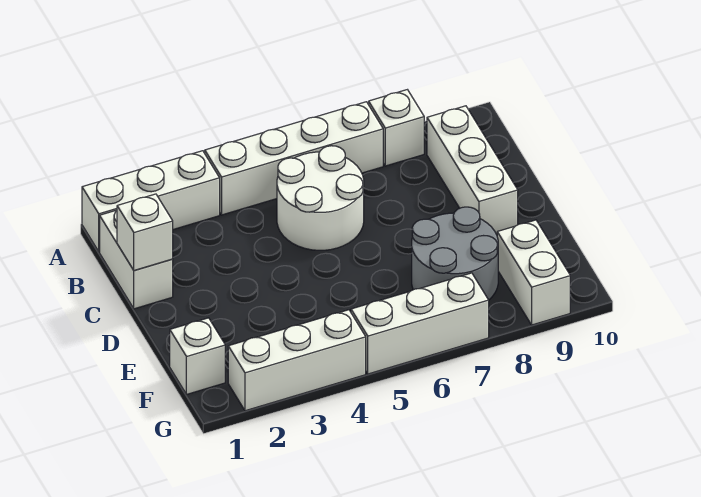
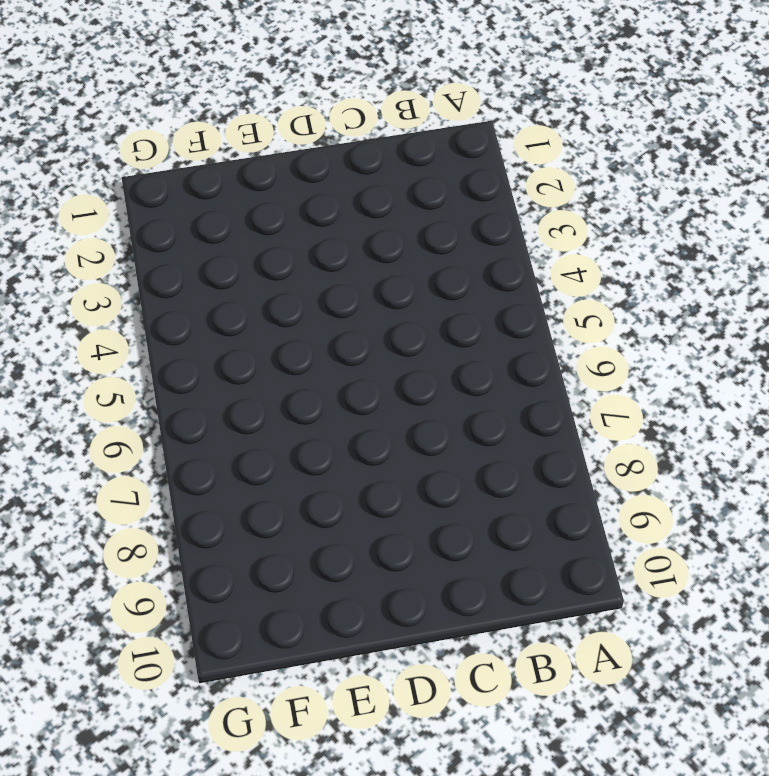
none -> white 1x3 brick [82,151,220,252]
none -> white 1x4 brick [205,102,383,215]
none -> white 1x1 brick [369,90,424,166]

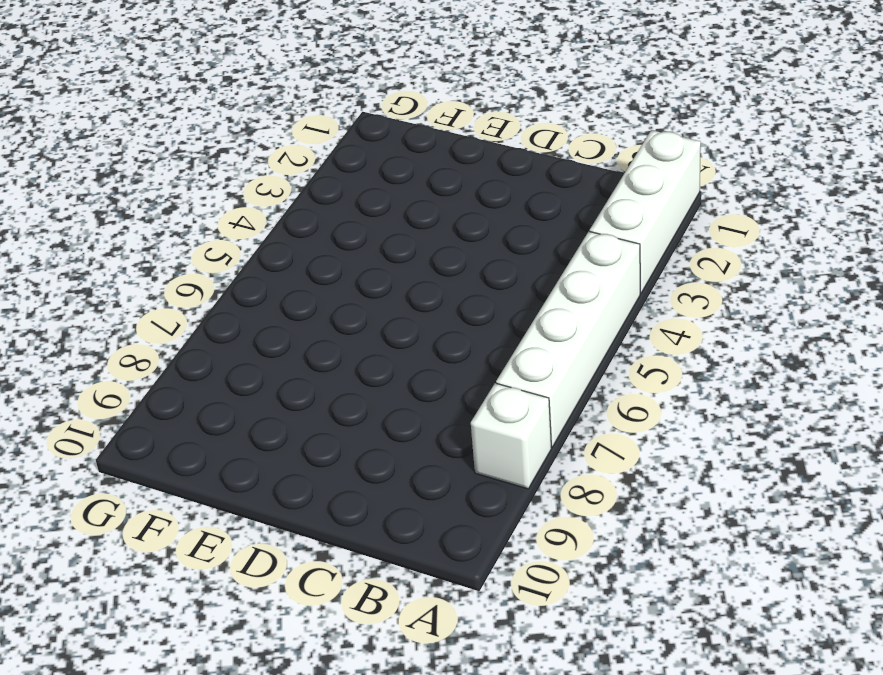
none -> white 1x2 brick [100,210,173,309]
none -> white 2x2 round brick [277,146,364,250]
none -> white 1x3 brick [427,106,518,234]

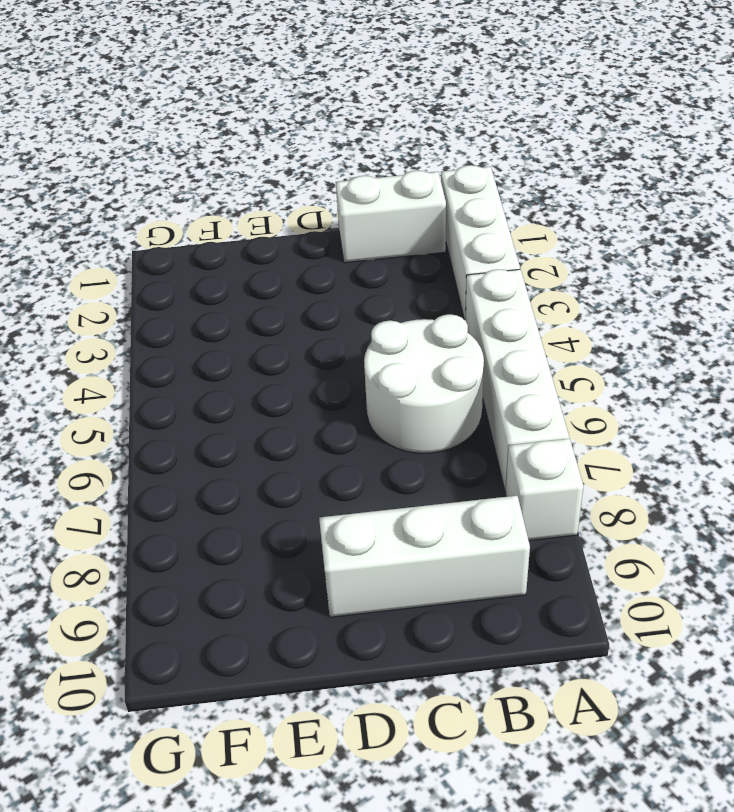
none -> grey 2x2 round brick [412,207,498,300]
none -> white 1x1 brick [170,318,225,394]
none -> white 1x2 brick [497,220,570,325]

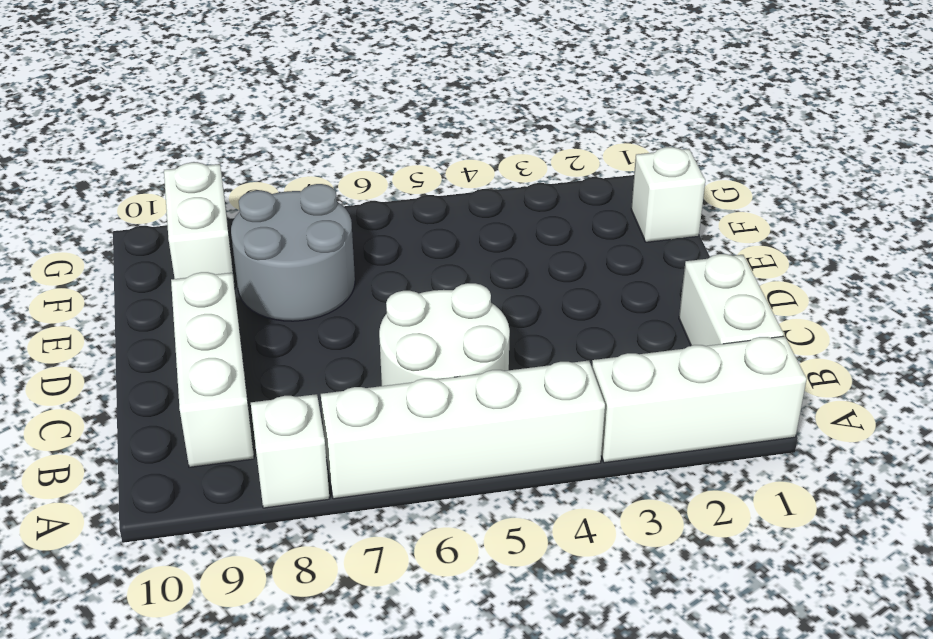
none -> white 1x3 brick [228,310,366,411]
none -> white 1x3 brick [351,273,489,374]
none -> white 1x1 brick [117,194,173,271]

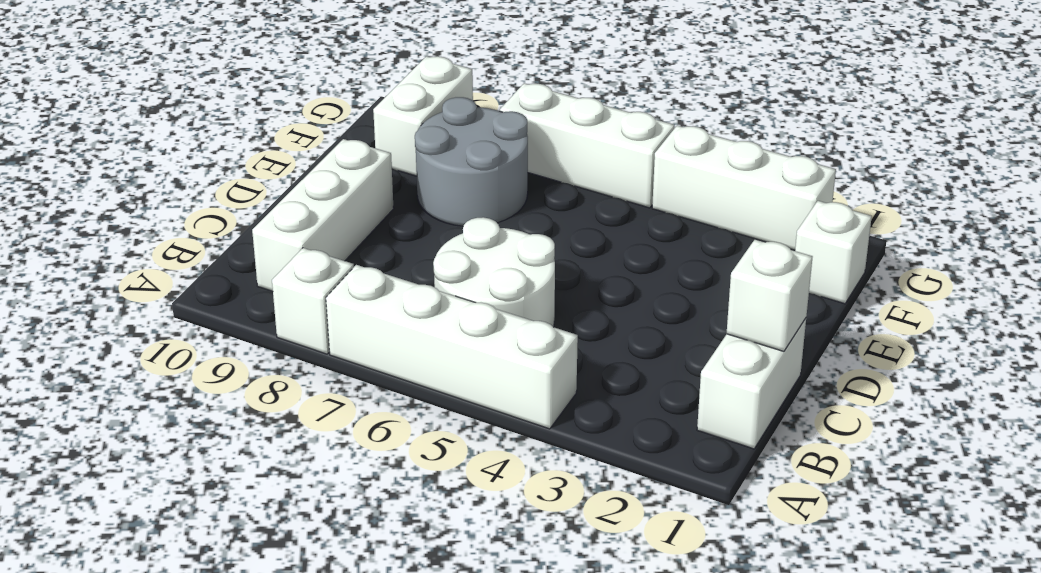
none -> white 1x3 brick [82,151,220,252]

